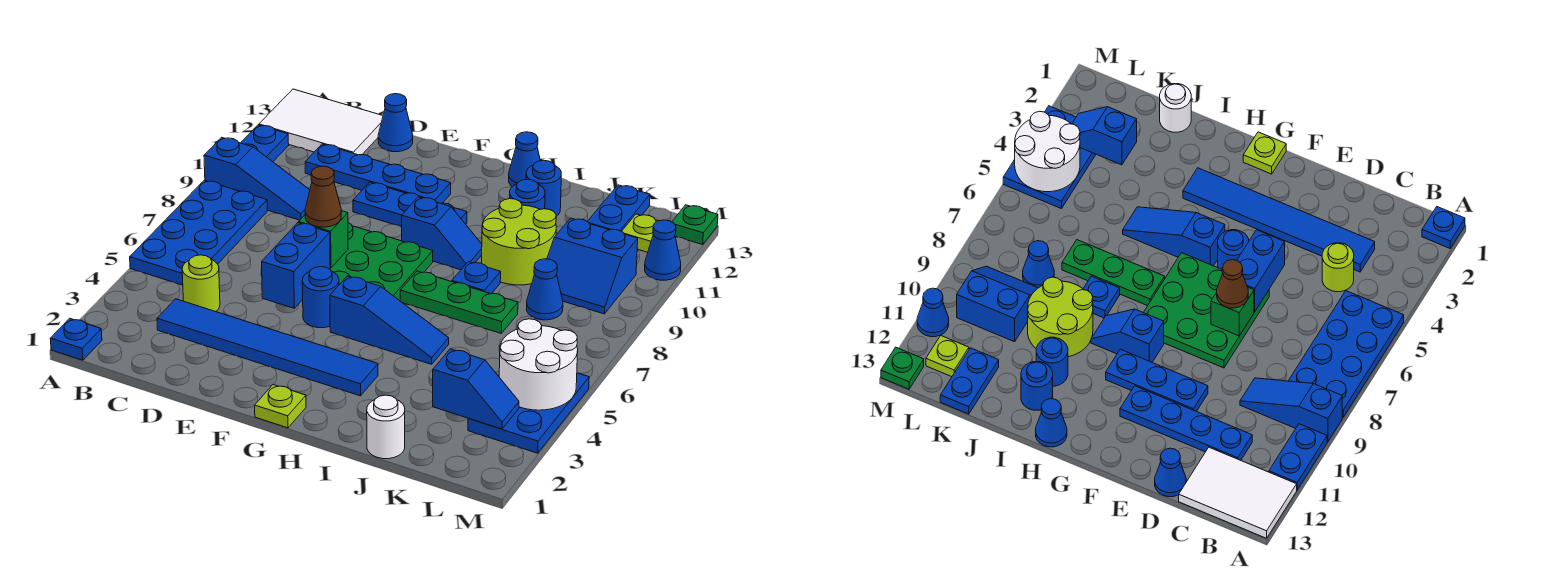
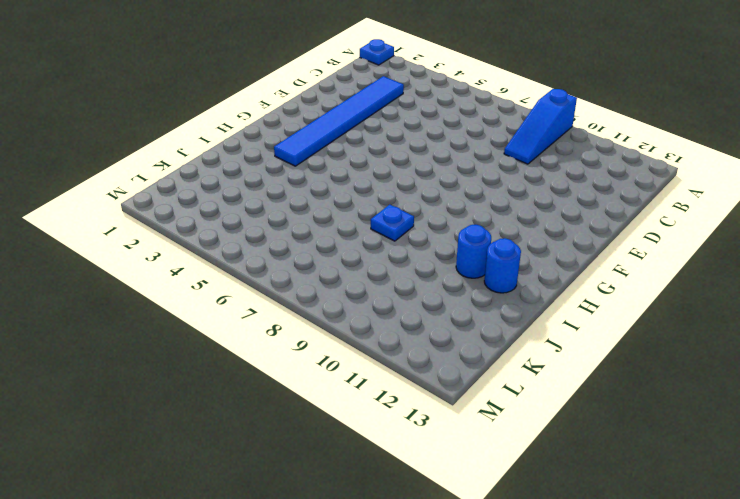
none -> blue 2x4 plate [130,180,267,285]
none -> blue 1x2 plate [241,125,289,162]
none -> white 2x3 tile [259,89,383,155]
none -> lime 1x1 round brick [182,255,220,312]

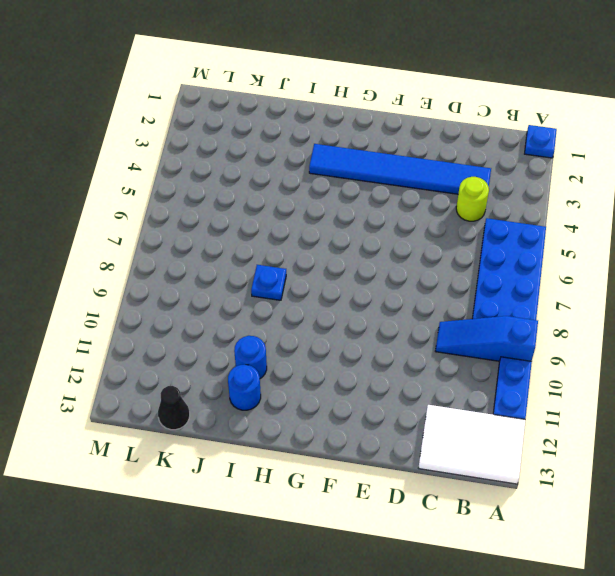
black 1x1 cone [158,386,190,430] -> blue 1x2 plate [588,185,650,231]
none -> blue 1x4 plate [305,144,451,203]
none -> blue 1x1 cone [378,94,413,152]
none -> green 3x3 plate [330,223,433,300]
none -> blue 1x3 plate [353,182,467,227]

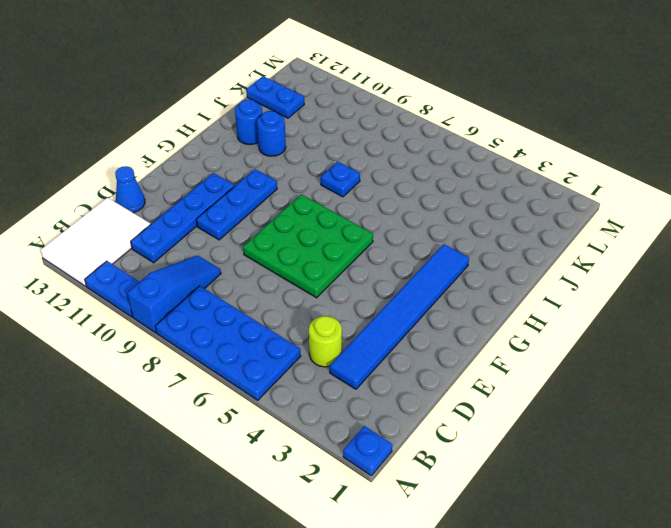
none -> blue 1x1 round brick [302,267,339,328]
none -> lime 1x1 plate [255,385,306,428]
none -> blue 1x3 slope [330,276,449,364]
none -> blue 1x2 slope [402,197,482,270]

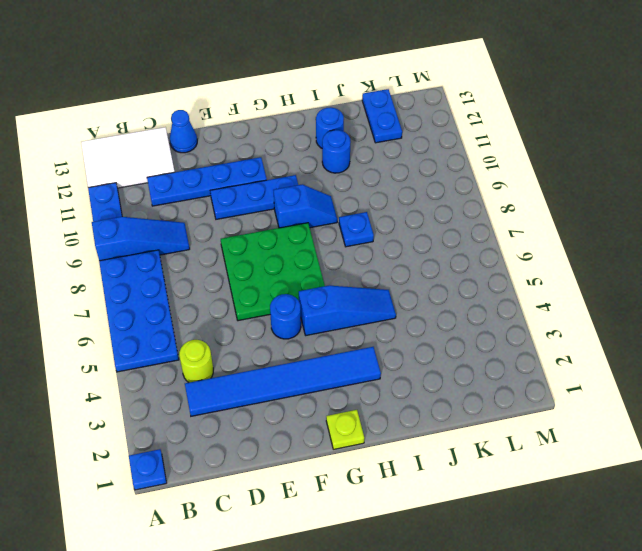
none -> green 1x3 plate [400,271,518,333]
none -> blue 1x1 cone [509,132,540,187]
none -> lime 2x2 round brick [482,199,556,285]
none -> white 1x1 round brick [367,395,405,459]

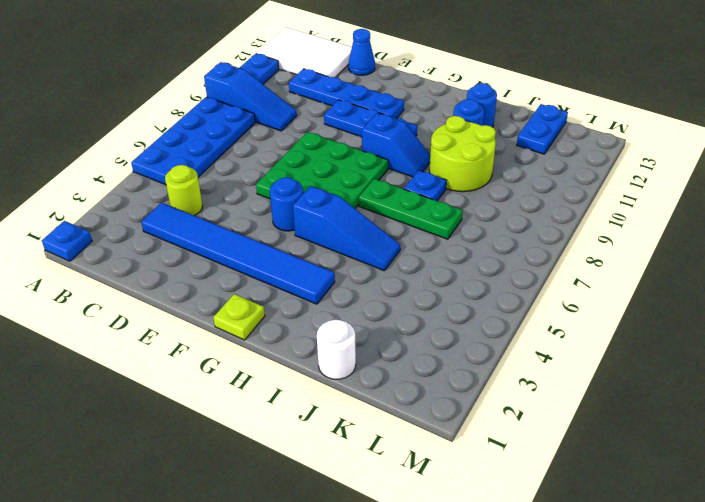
none -> blue 1x1 cone [509,132,540,187]
none -> blue 1x1 cone [527,259,563,320]
none -> blue 2x2 slope [547,218,638,314]
none -> blue 2x3 plate [468,373,589,453]

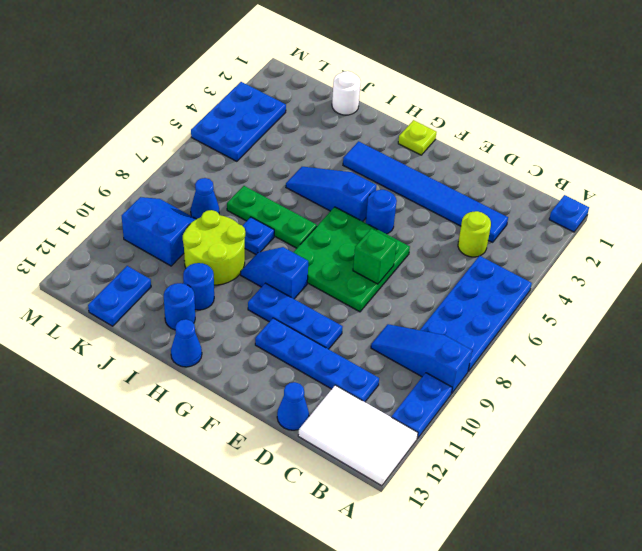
none -> lime 1x1 plate [622,214,658,252]
none -> blue 1x1 cone [645,220,681,280]
none -> green 1x1 plate [672,205,718,244]
none -> blue 1x2 brick [262,223,330,308]

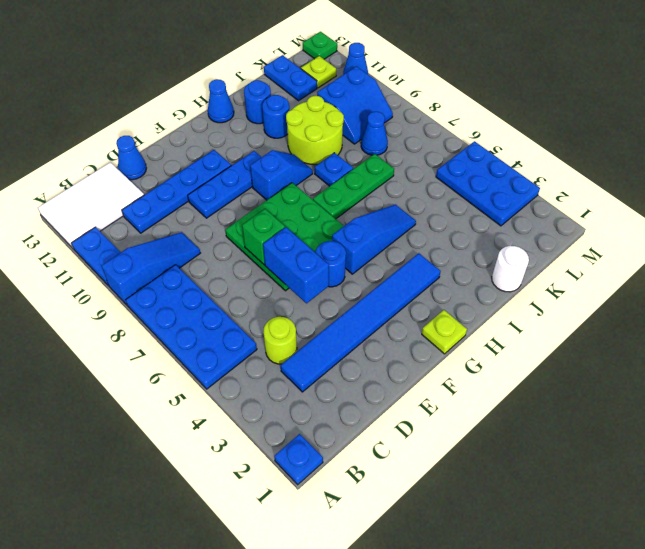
none -> blue 1x2 slope [433,349,519,429]
none -> white 2x2 round brick [499,319,578,410]
none -> brown 1x1 cone [305,166,341,227]

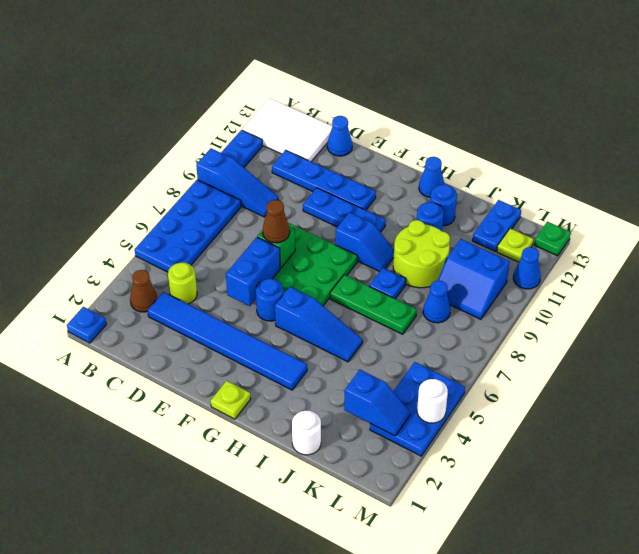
brown 1x1 cone [130,270,157,312] -> none
white 1x1 round brick [417,379,448,423] -> white 2x2 round brick [499,319,578,410]

